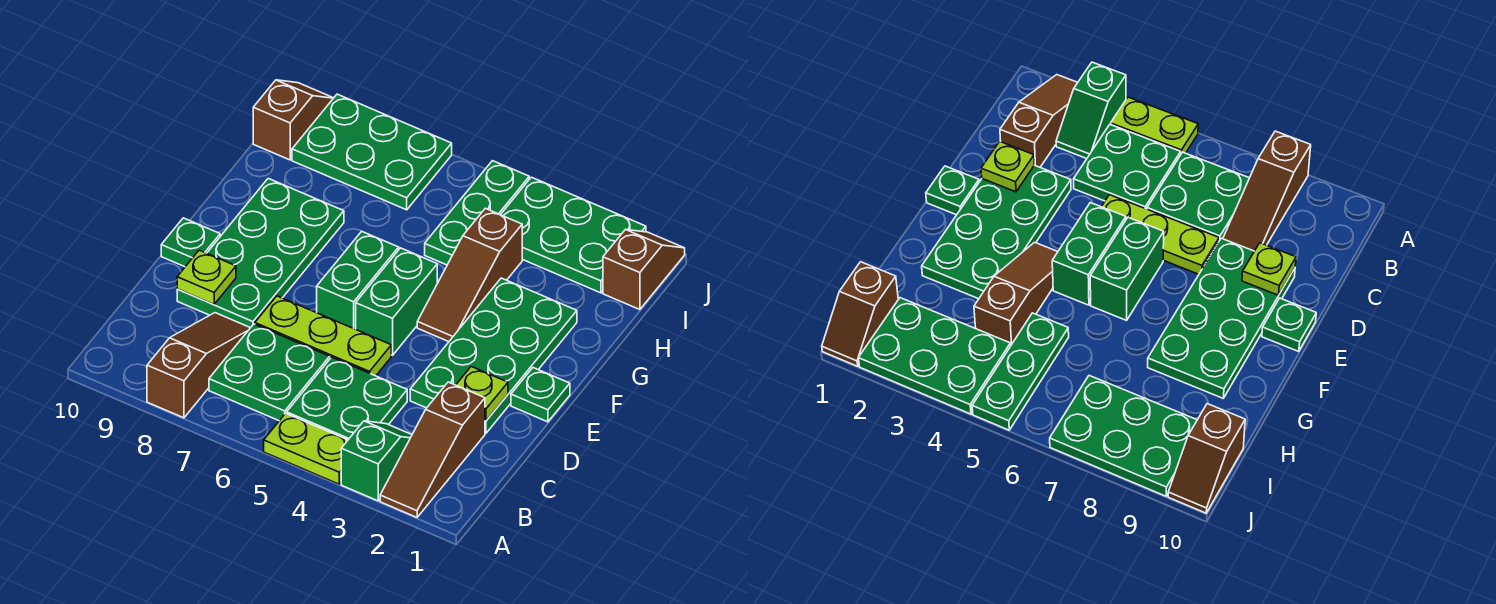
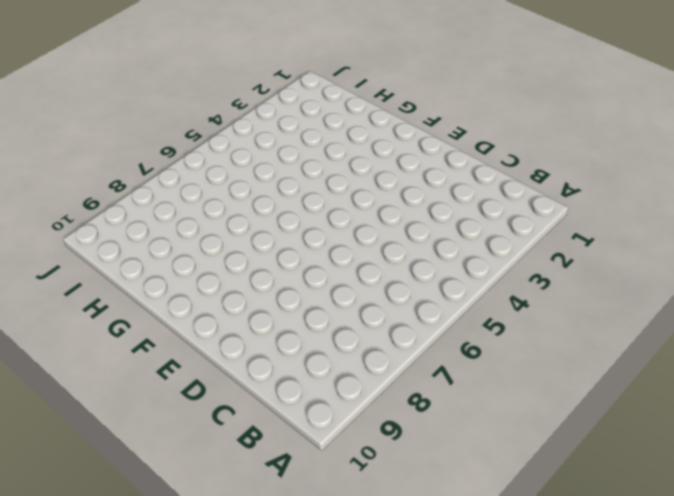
none -> brown 1x3 slope [380,382,485,517]
none -> green 1x2 slope [341,421,412,501]
none -> lime 1x2 plate [264,413,348,484]

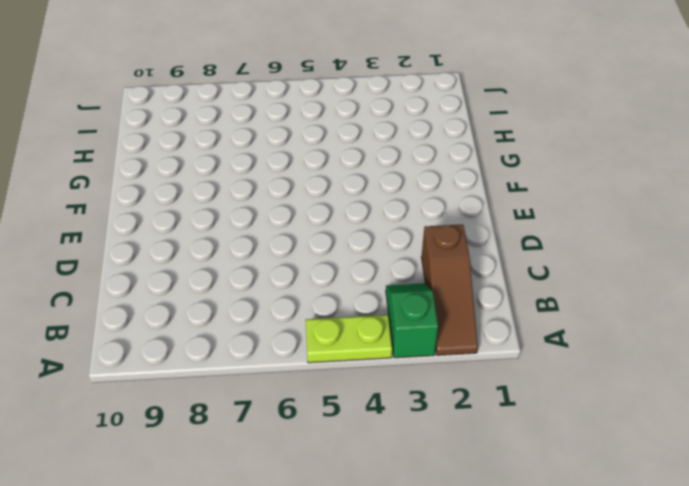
none -> brown 1x3 slope [147,313,250,418]
none -> green 2x2 plate [287,357,407,440]
none -> green 2x2 plate [209,324,330,421]

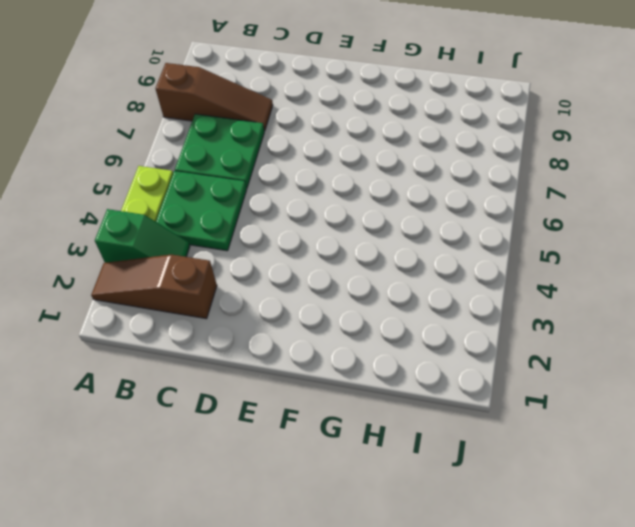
none -> green 2x4 plate [410,278,577,433]
none -> lime 1x3 plate [255,296,391,376]
none -> green 2x4 plate [177,179,344,328]

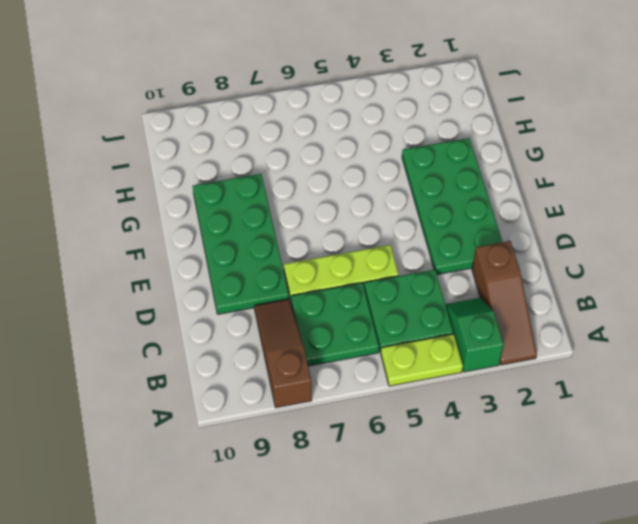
none -> green 1x1 plate [511,368,570,422]
none -> green 1x2 brick [356,248,437,355]
none -> green 1x2 brick [317,231,399,329]

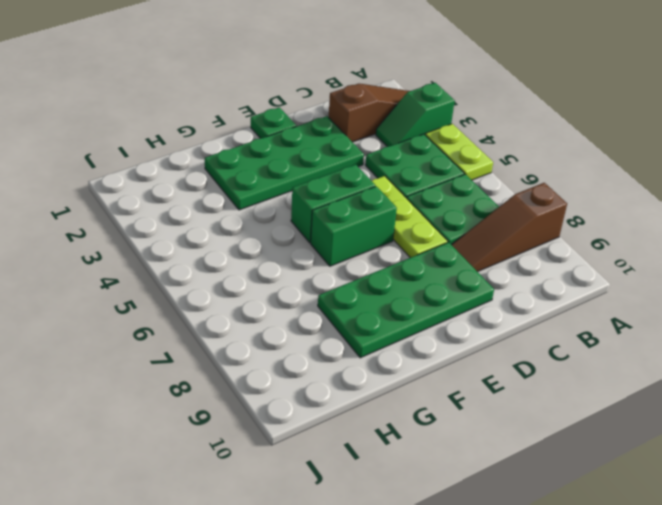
none -> green 1x1 plate [161,218,220,267]
none -> brown 1x3 slope [417,208,522,342]
none -> green 1x3 plate [425,161,529,265]

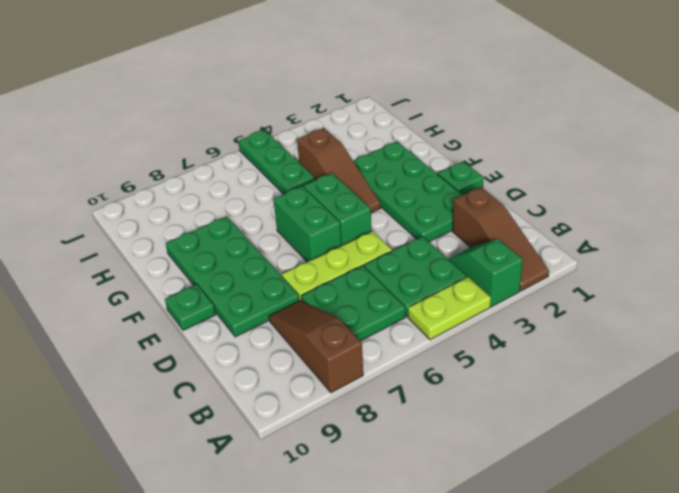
none -> brown 1x2 slope [603,229,685,310]
none -> green 2x3 plate [501,177,646,293]
none -> green 2x3 plate [292,94,452,210]

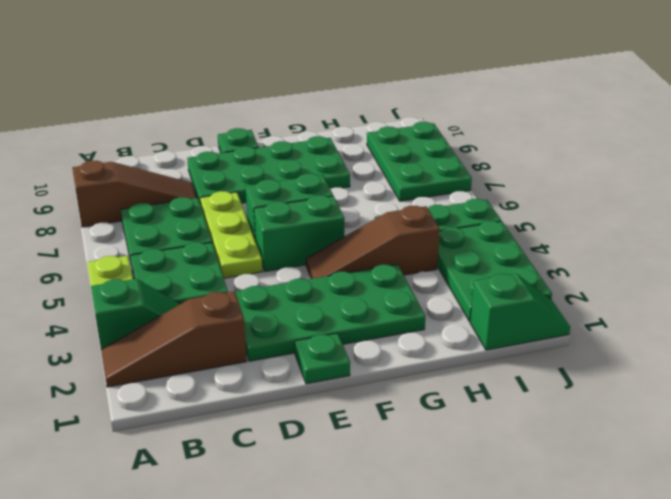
green 1x2 slope [470,273,570,350] -> brown 1x2 slope [603,229,685,310]
none -> brown 1x2 slope [253,80,333,160]
none -> lime 1x1 plate [456,367,508,421]
none -> lime 1x1 plate [177,250,236,305]

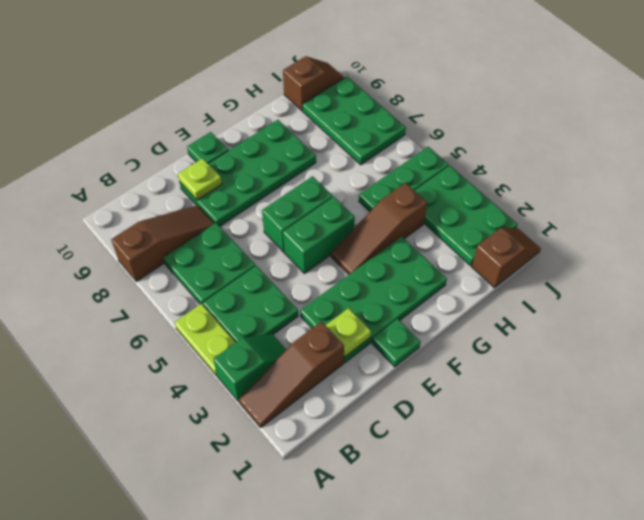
none -> lime 1x3 plate [255,296,391,376]

